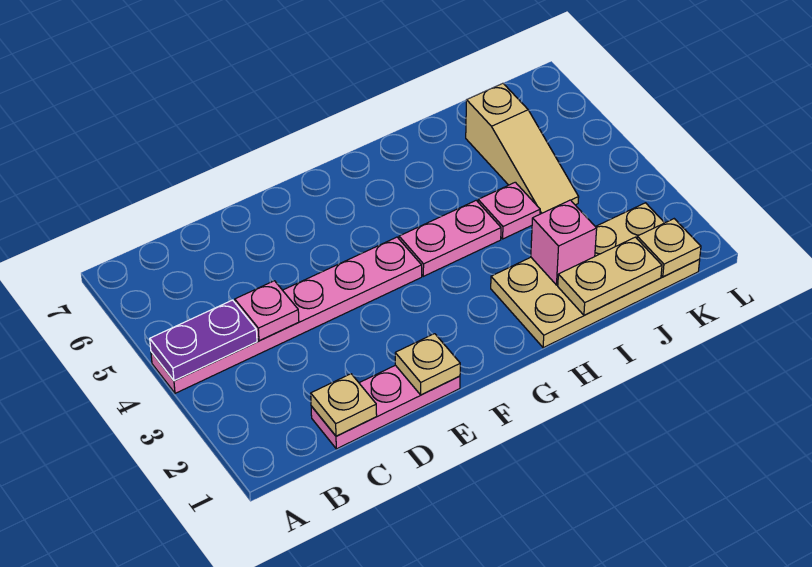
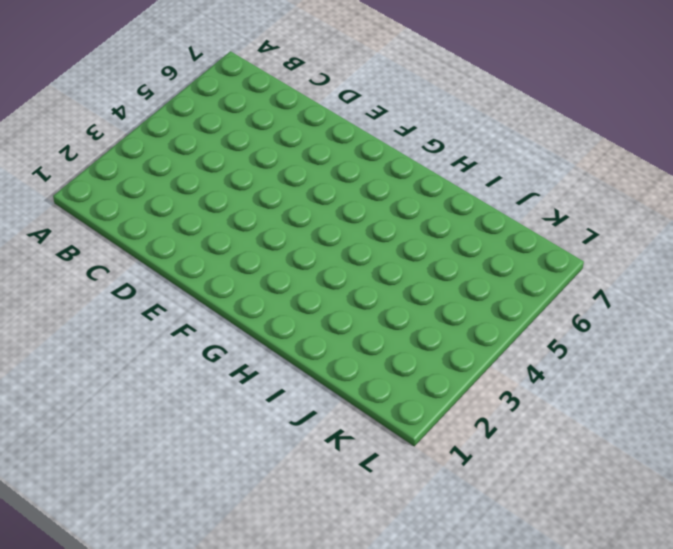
none -> pink 1x6 plate [151,237,422,393]
none -> pink 1x3 plate [311,365,460,449]
none -> pink 1x2 plate [399,200,501,276]

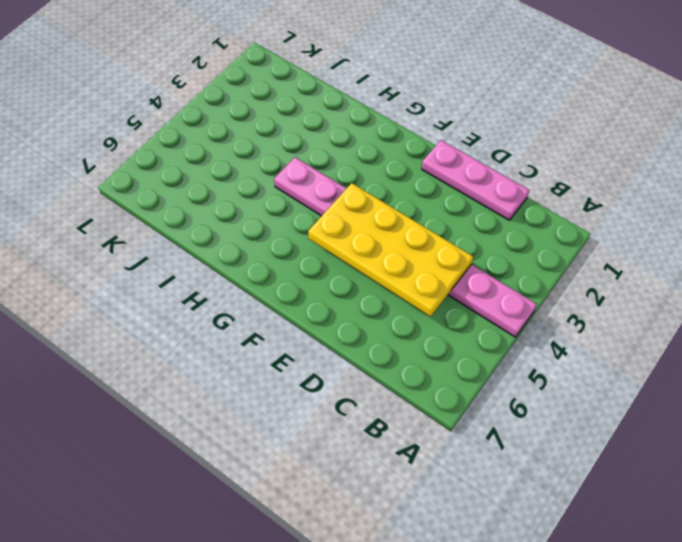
yellow 2x4 plate [308,183,473,316] -> pink 1x1 plate [235,281,299,341]
none -> tan 2x4 plate [491,203,700,348]
none -> pink 1x1 plate [478,182,540,239]
none -> tan 1x3 slope [466,83,579,214]

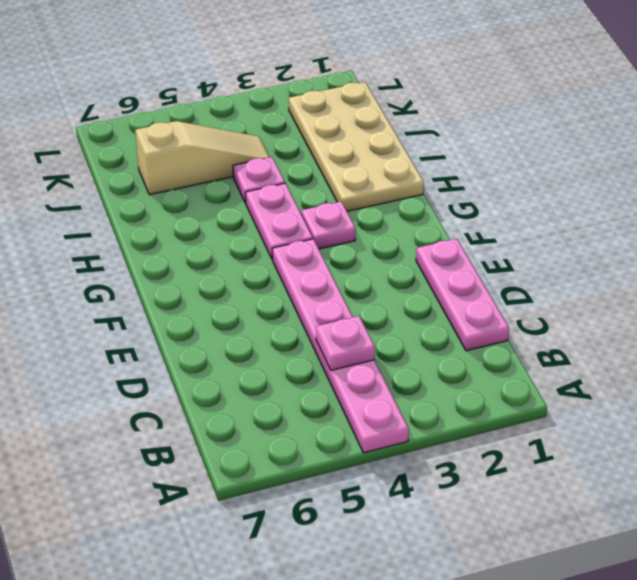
pink 1x1 plate [301,201,356,249] -> none
none -> purple 1x2 plate [150,300,257,381]
none -> tan 1x1 plate [311,374,377,436]
none -> tan 1x1 plate [395,334,460,395]

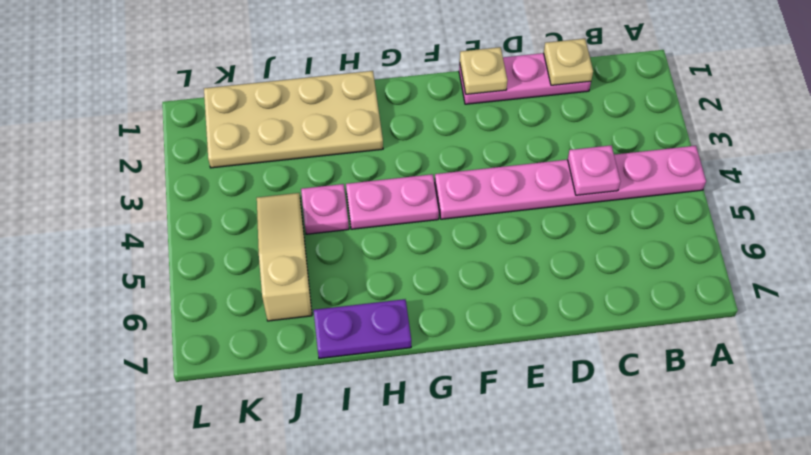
purple 1x2 plate [314,299,411,358] -> purple 1x2 plate moved to [150,300,257,381]
none -> tan 1x2 plate [558,237,662,315]
none -> pink 1x1 brick [531,200,597,285]
none -> tan 1x1 plate [637,219,701,277]

